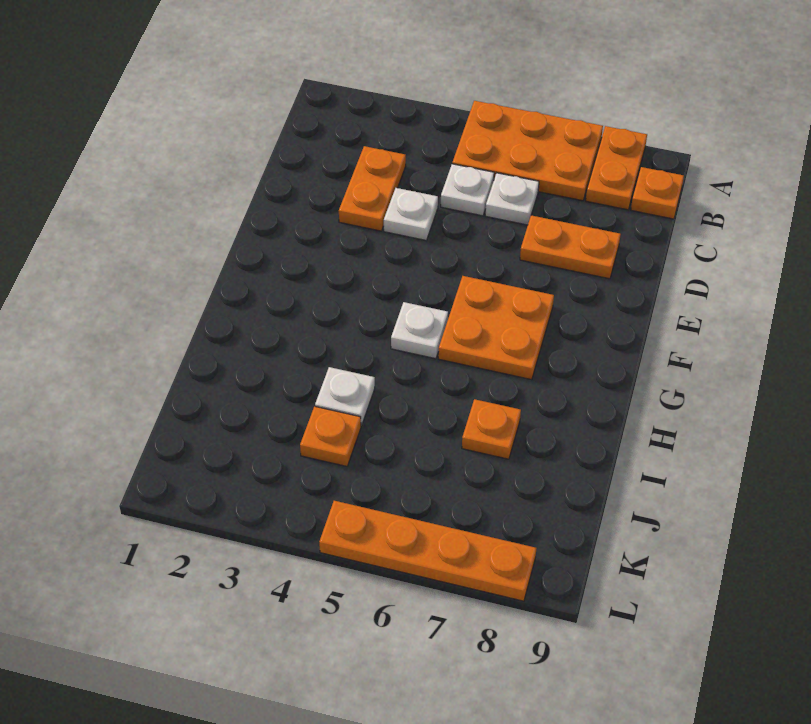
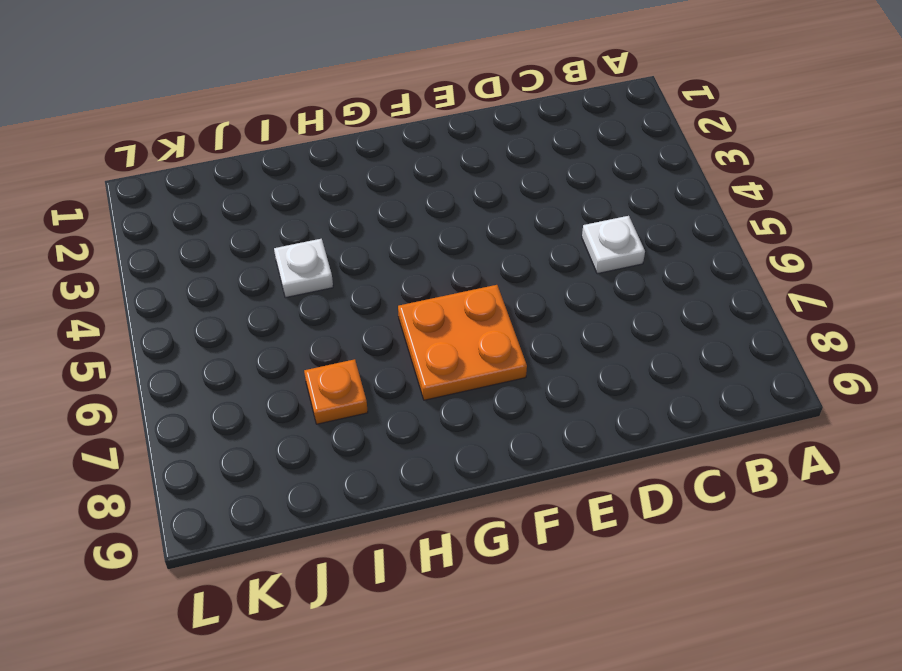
none -> orange 2x3 plate [452,101,603,201]
none -> orange 1x2 plate [586,126,647,210]
none -> orange 1x1 plate [631,167,684,219]

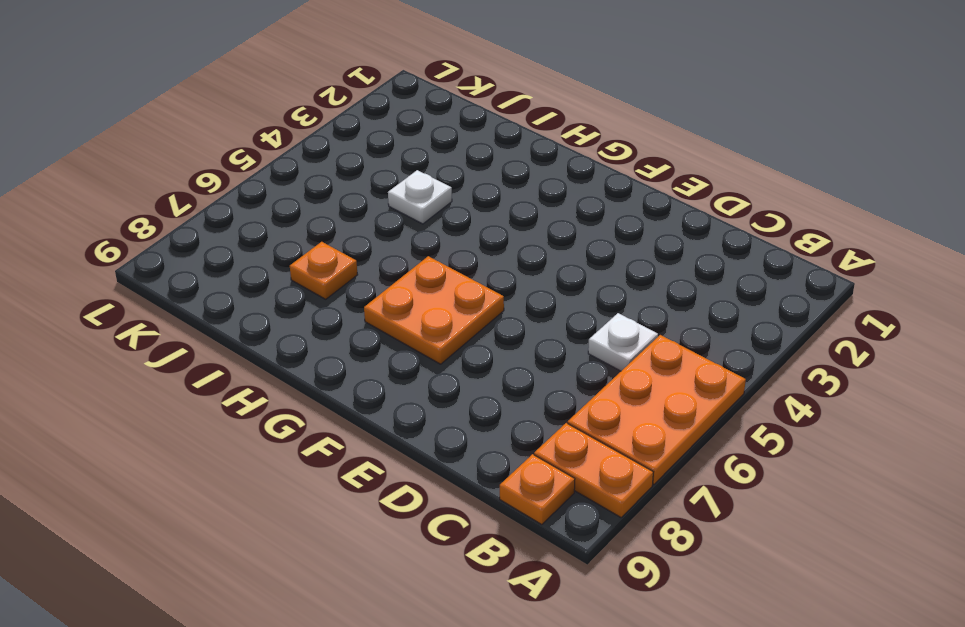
none -> orange 1x2 plate [339,146,406,231]
none -> white 1x1 plate [485,173,539,225]
none -> white 1x1 plate [384,188,438,240]

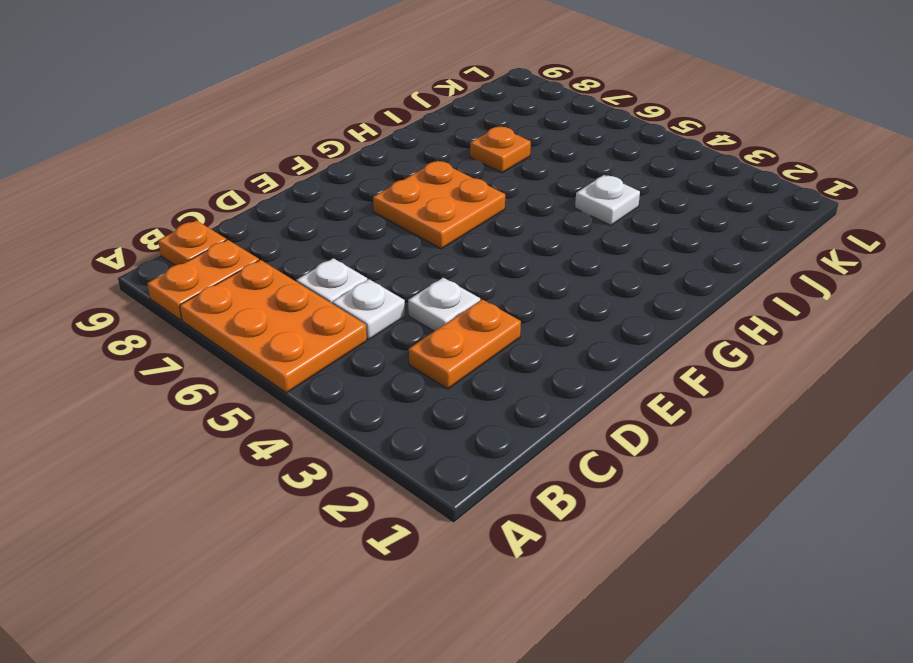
none -> orange 1x2 plate [520,215,621,279]
none -> white 1x1 plate [391,302,448,359]
none -> orange 1x1 plate [300,406,361,466]

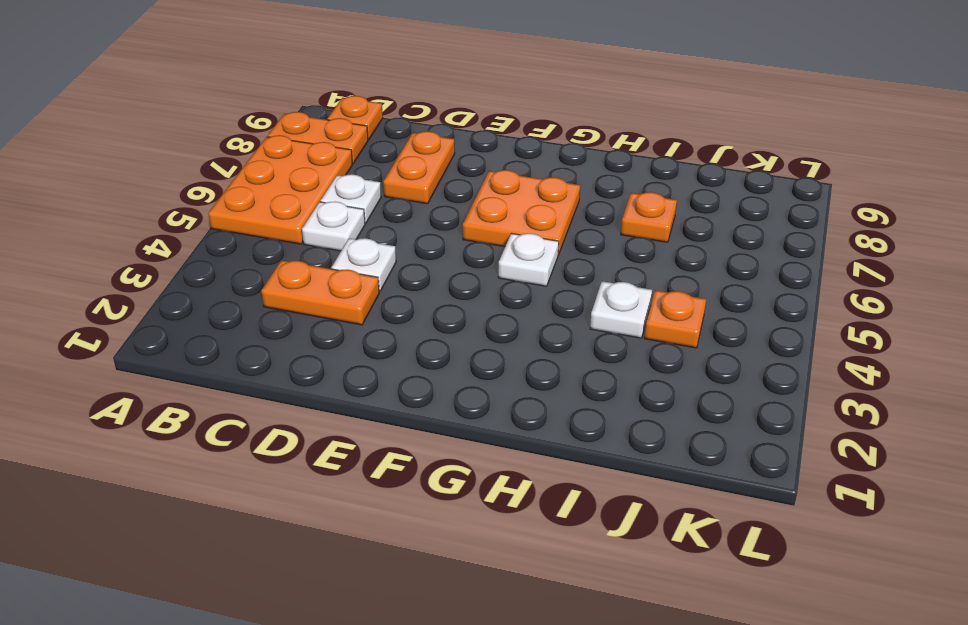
none -> orange 1x4 plate [319,501,536,601]

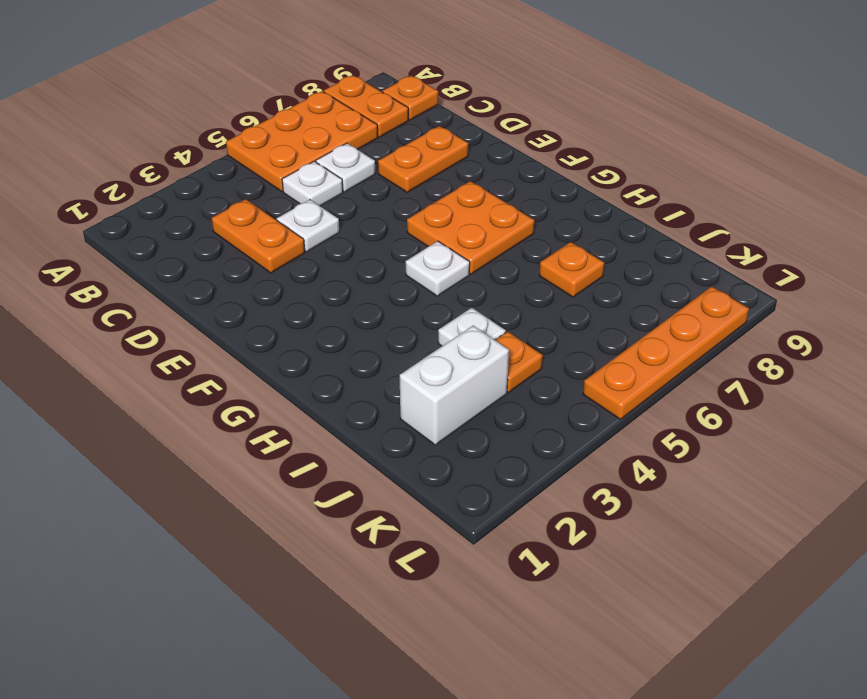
white 1x2 brick [400,326,509,445] -> none

